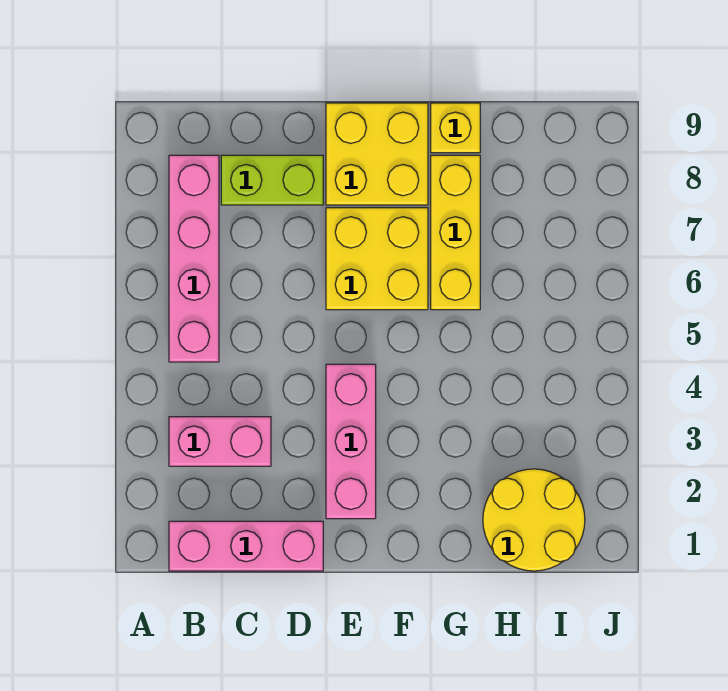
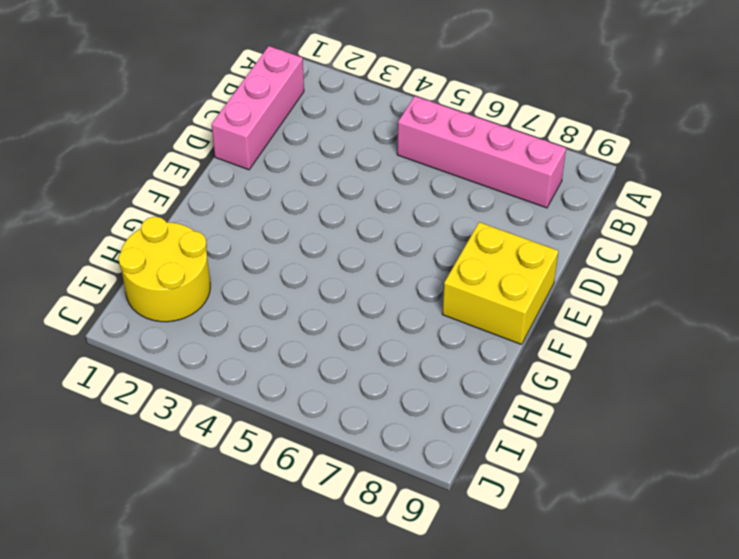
none -> pink 1x2 brick [169,417,271,466]
none -> lime 1x2 brick [221,155,323,205]

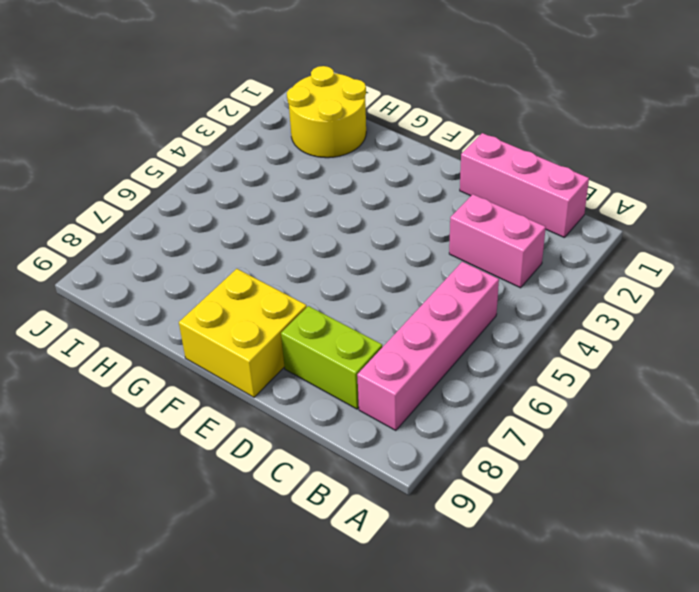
none -> pink 1x3 brick [326,364,376,519]
none -> yellow 2x2 brick [326,208,428,310]

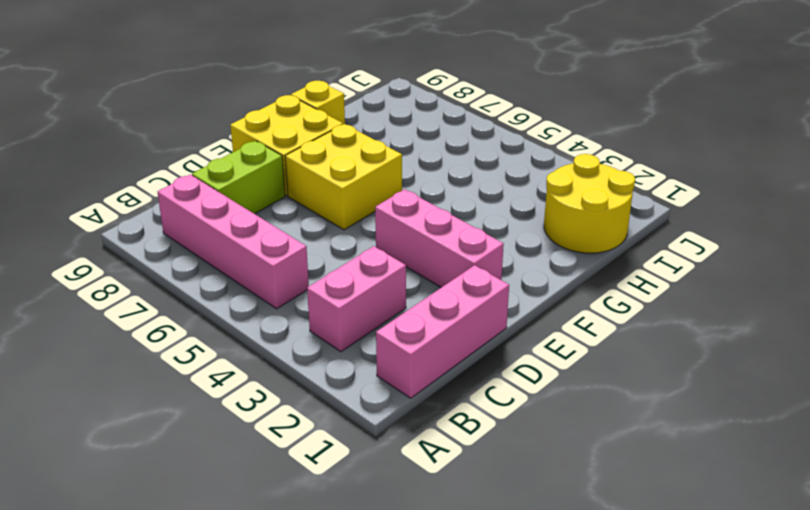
none -> yellow 1x3 brick [431,155,480,310]

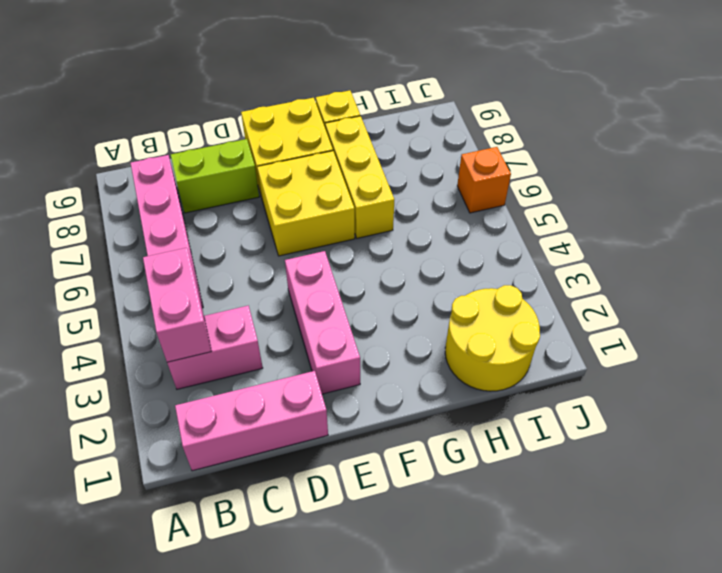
pink 1x2 brick [143,248,211,362] -> none
orange 1x1 brick [457,147,511,213] -> none

